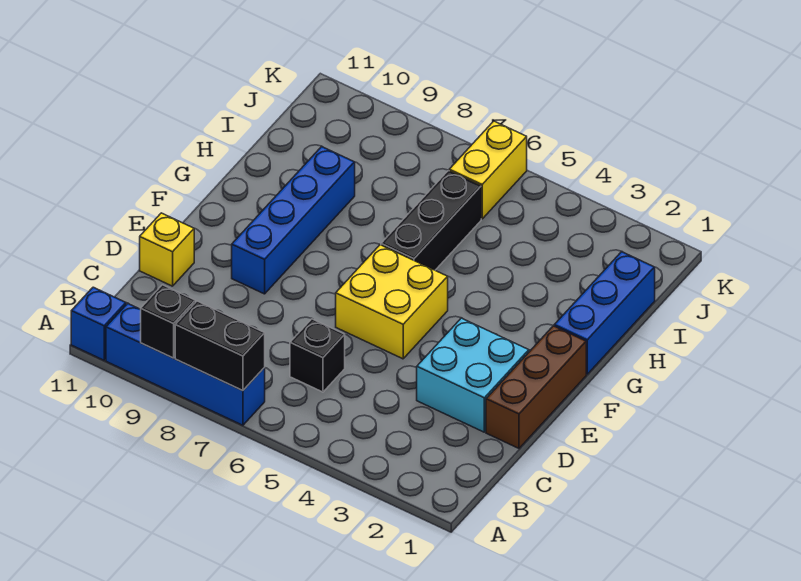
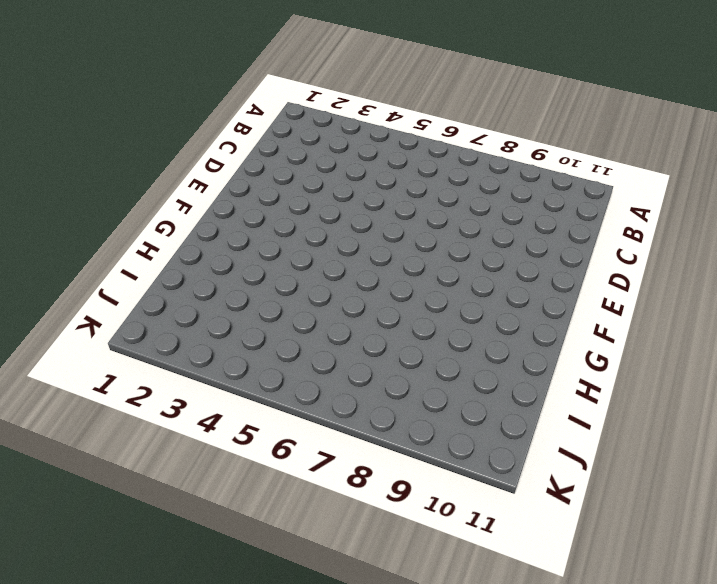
none -> blue 1x4 brick [106,304,265,425]
none -> blue 1x1 brick [71,287,126,360]
none -> black 1x1 brick [290,319,345,392]

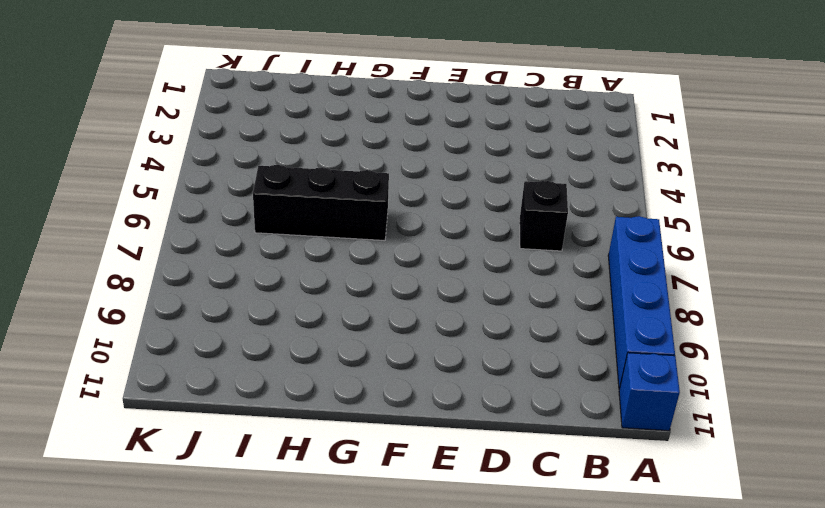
none -> brown 1x3 brick [486,326,586,448]
none -> cyan 2x2 brick [417,318,529,432]
none -> yellow 1x1 brick [140,213,194,286]

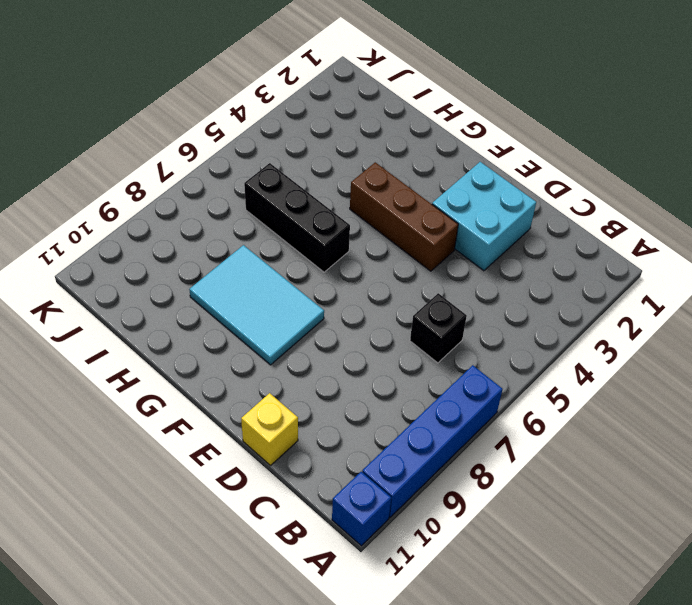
brown 1x3 brick [350,162,458,271] -> brown 1x3 brick moved to [486,326,586,448]
cyan 2x3 tile [189,245,324,365] -> blue 1x4 brick [232,147,355,294]
none -> yellow 2x2 brick [336,245,448,359]
none -> blue 1x3 brick [554,252,655,374]
none -> yellow 1x2 brick [449,121,527,219]

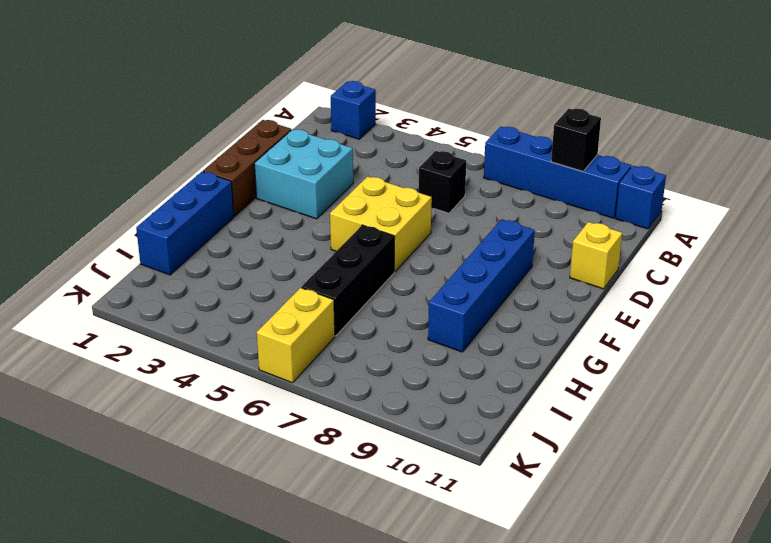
blue 1x1 brick [331,81,376,139] -> none
none -> black 1x2 brick [175,301,265,391]

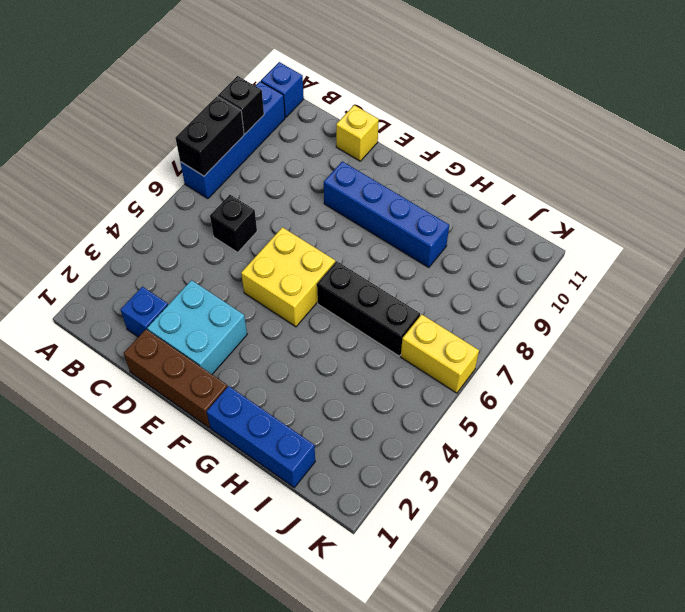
blue 1x1 brick [120,287,168,337] -> none

